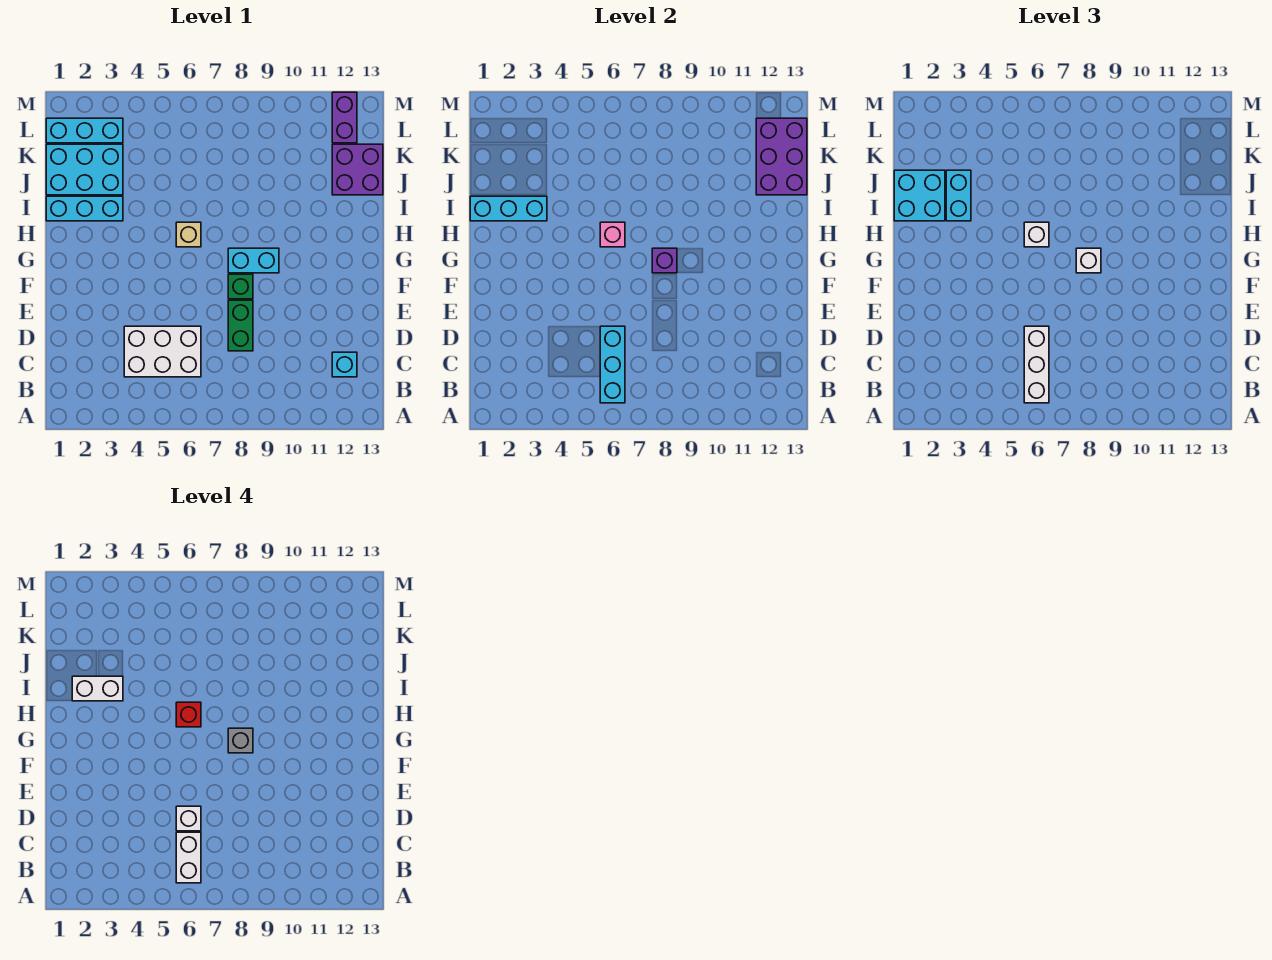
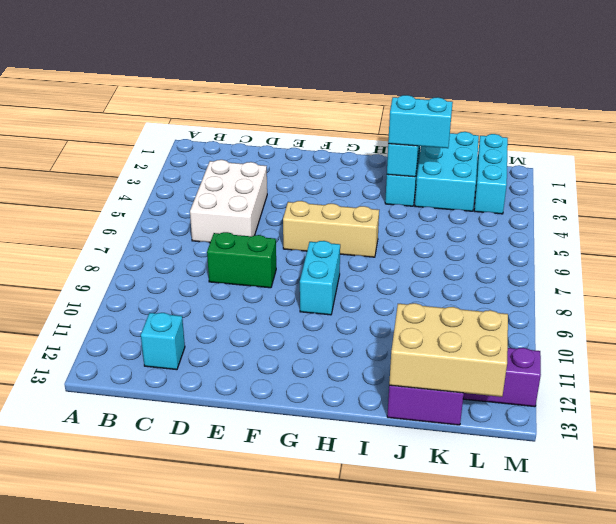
tan 1x3 brick [283,201,379,257] -> tan 1x1 brick [176,222,201,247]
tan 2x3 brick [389,303,508,397] -> purple 2x3 brick [756,118,807,195]
none -> green 1x1 brick [228,274,253,299]
none -> cyan 1x3 brick [600,326,625,403]
none -> purple 1x1 brick [652,248,677,273]

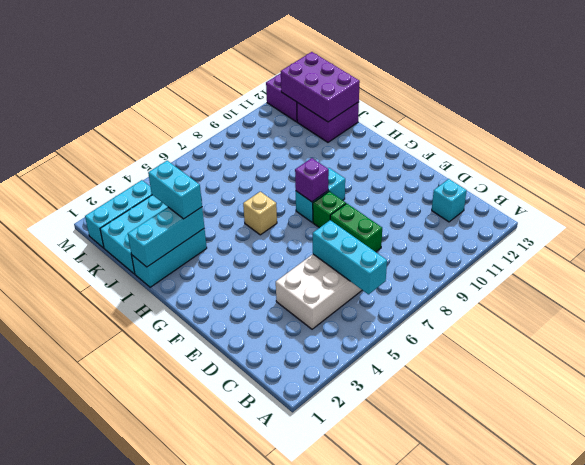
none -> pink 1x1 brick [600,222,625,247]
none -> white 1x3 brick [1024,326,1049,403]
none -> white 1x1 brick [1076,248,1101,273]

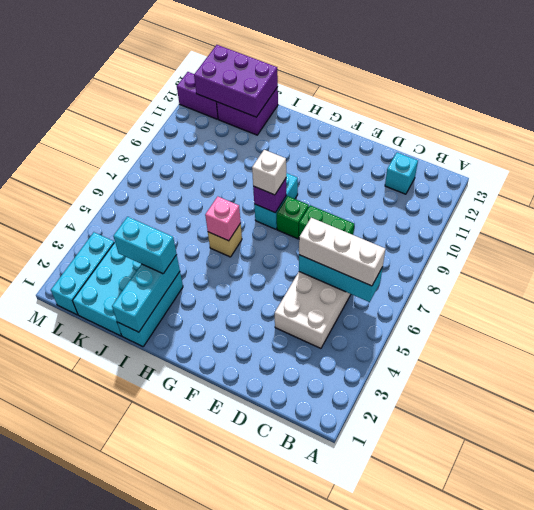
none -> white 1x1 brick [1024,222,1049,247]
none -> cyan 2x2 brick [894,170,945,221]
none -> white 1x2 brick [176,832,201,883]

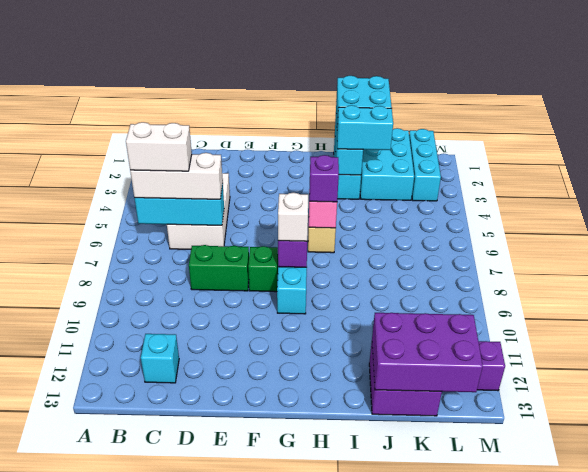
purple 1x1 brick [309,155,339,202] -> white 1x1 brick [1024,222,1049,247]
none -> white 1x1 brick [176,806,201,831]
none -> grey 1x1 brick [228,728,253,753]
none -> red 1x1 brick [176,702,201,727]

